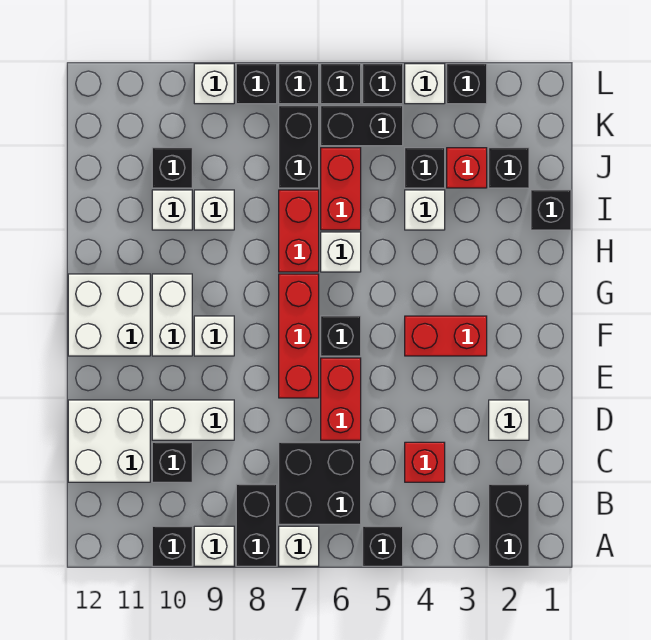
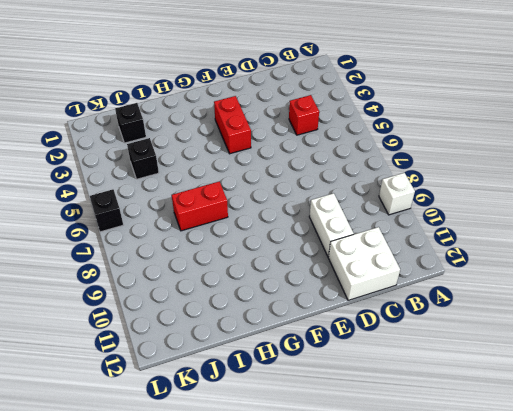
none -> black 1x2 brick [489,484,529,566]
none -> black 1x1 brick [363,526,403,566]
none -> white 1x1 brick [279,526,319,566]
none -> black 1x2 brick [236,484,277,566]

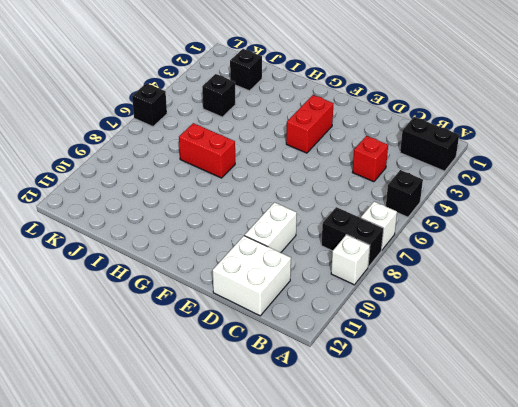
none -> black 1x1 brick [152,526,192,566]
none -> black 2x2 brick [279,442,361,524]
none -> black 1x1 brick [152,442,192,482]
none -> white 1x1 brick [489,400,529,440]

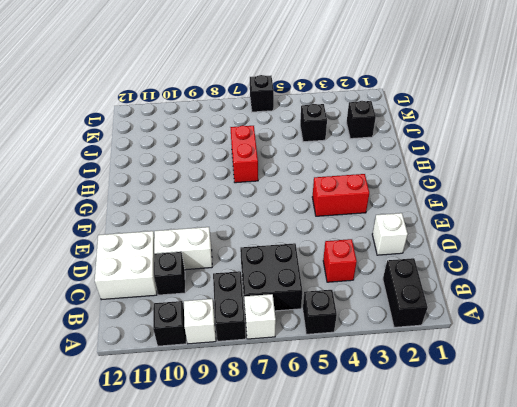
none -> red 1x2 brick [321,358,361,440]
none -> red 1x3 brick [279,274,319,398]
none -> black 1x1 brick [321,316,361,356]
none -> white 1x1 brick [194,316,234,356]

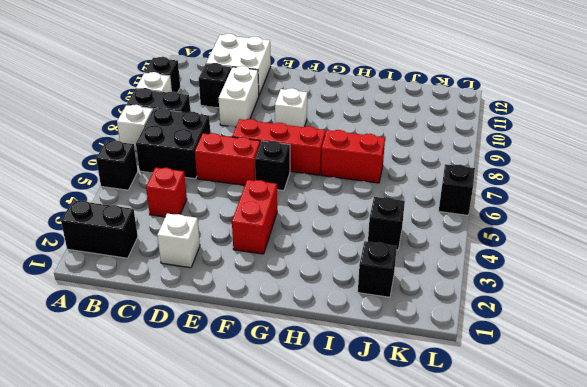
none -> white 1x2 brick [152,274,192,356]
none -> white 2x2 brick [68,274,150,356]
none -> white 1x1 brick [321,232,361,272]
none -> black 1x1 brick [531,190,571,230]

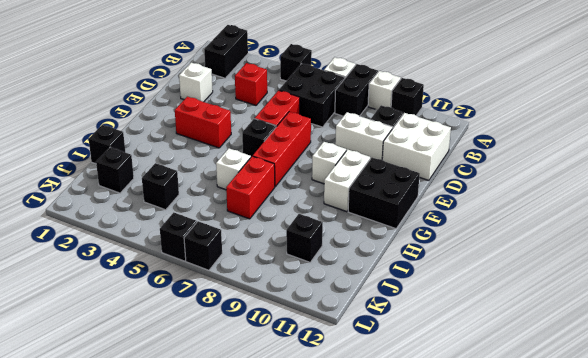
black 2x2 brick [348,158,420,229] -> white 2x2 brick [68,274,150,356]
none -> white 1x1 brick [405,190,445,230]
none -> red 1x2 brick [321,148,361,230]
none -> white 1x1 brick [194,190,234,230]
none -> white 1x1 brick [152,190,192,230]

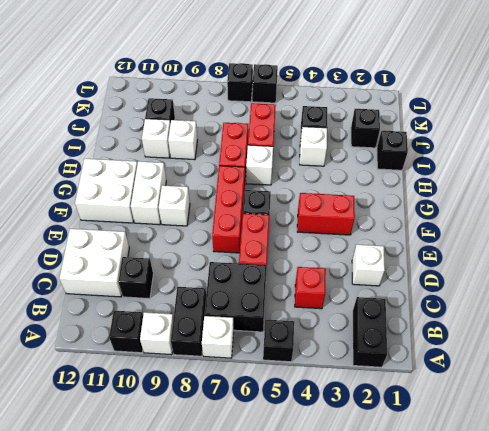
none -> white 1x2 brick [152,400,234,440]
none -> red 1x1 brick [447,148,487,188]
none -> black 1x2 brick [279,106,319,188]
none -> black 1x2 brick [321,106,403,146]

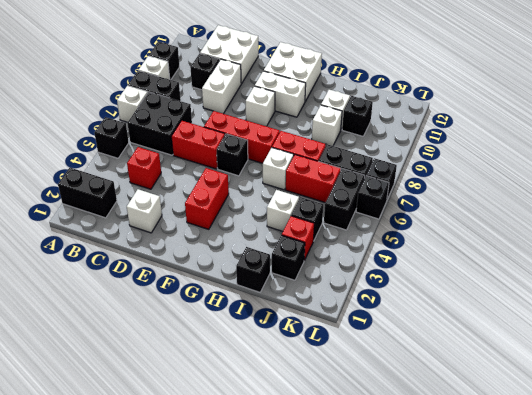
none -> black 1x1 brick [447,64,487,104]
none -> white 1x1 brick [405,64,445,104]
none -> black 1x1 brick [363,64,403,104]
none -> black 1x1 brick [236,64,277,104]

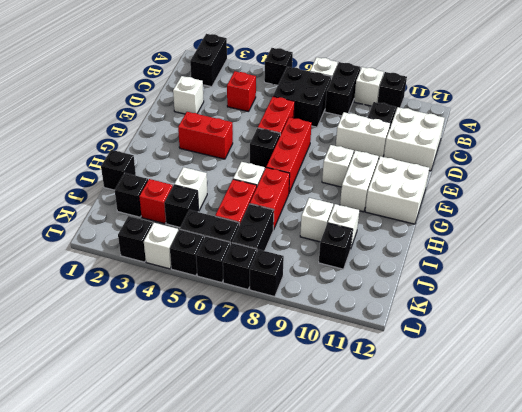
none -> white 1x1 brick [194,64,234,104]

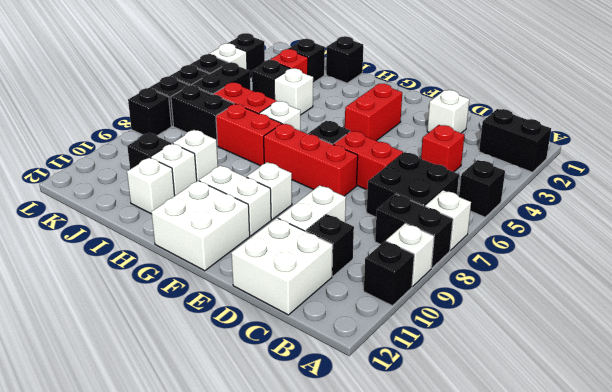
white 1x1 brick [127,157,175,214] -> white 1x1 brick moved to [194,64,234,104]

